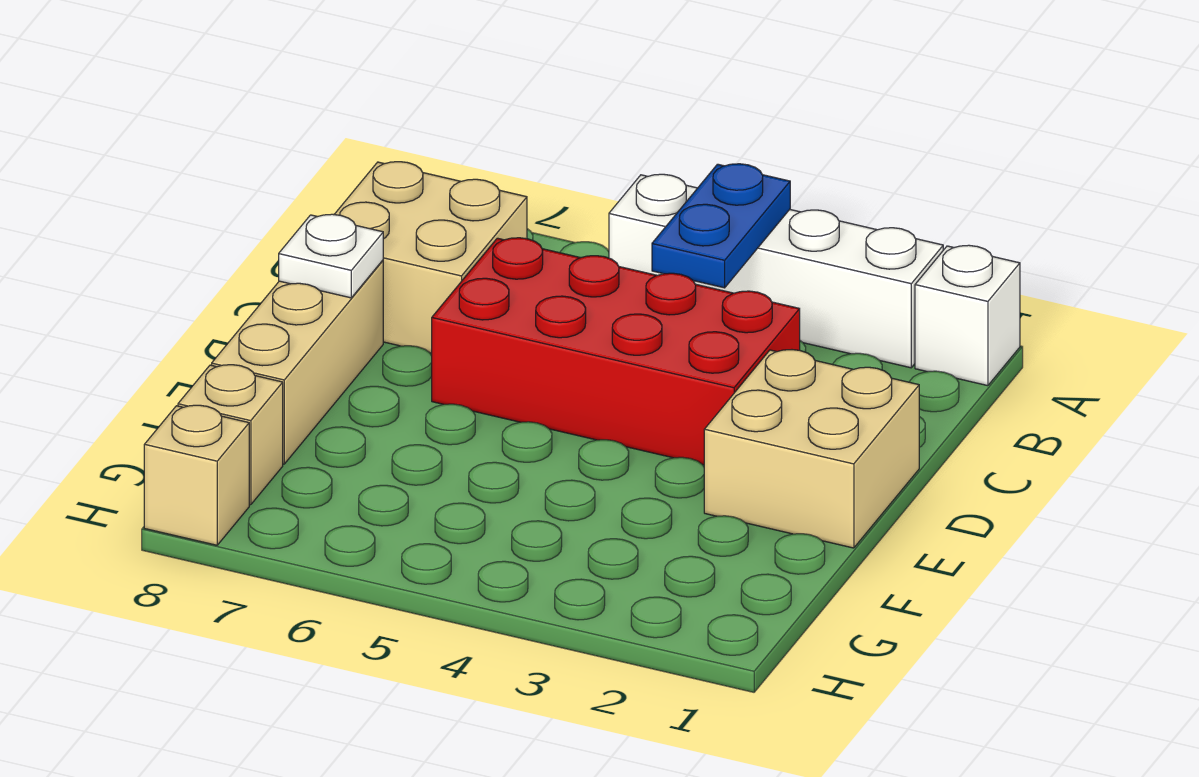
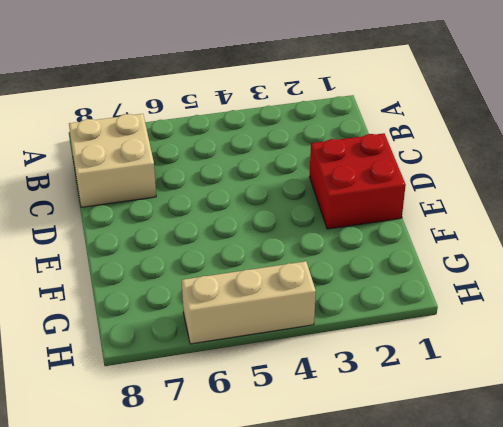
red 2x2 brick [310,133,406,229] -> tan 2x2 brick [704,350,919,548]
tan 1x3 brick [182,261,316,344] -> tan 1x3 brick turned to [212,260,383,464]
none -> white 1x1 brick [915,245,1020,386]
none -> white 1x4 brick [609,174,943,368]

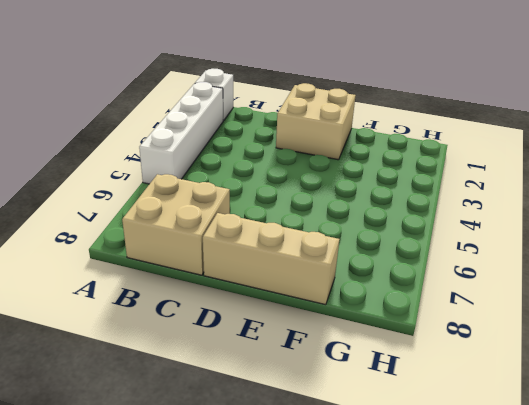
none -> red 2x4 brick [432,238,800,465]
none -> tan 1x1 brick [178,365,283,505]

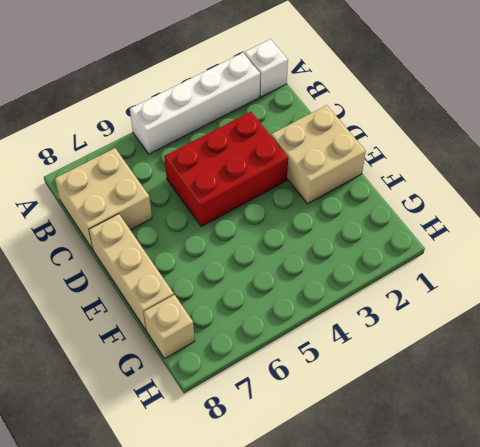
red 2x3 brick [164,112,288,226] -> red 2x4 brick [432,238,800,465]
none -> tan 1x1 brick [144,405,249,545]
none -> blue 1x2 plate [652,164,790,288]

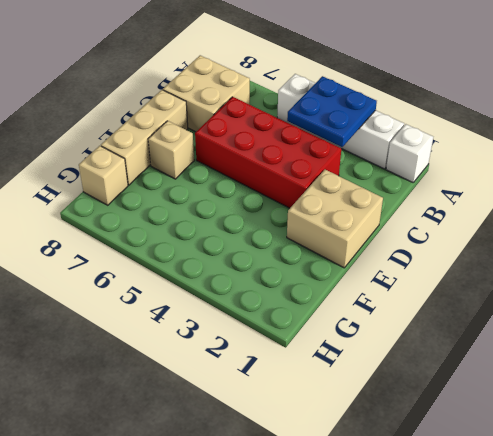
blue 2x2 plate [287,76,377,147] -> blue 1x2 plate [652,164,790,288]
tan 1x1 brick [148,121,194,179] -> tan 1x1 brick moved to [144,405,249,545]
none -> white 1x1 plate [279,214,383,298]

